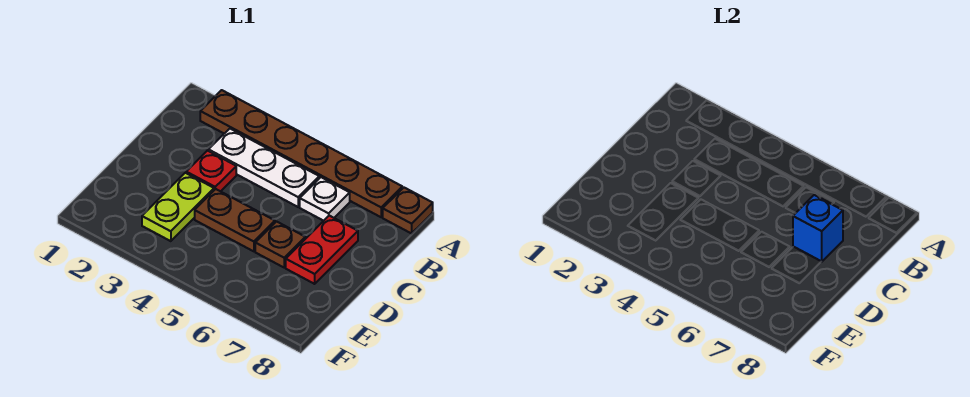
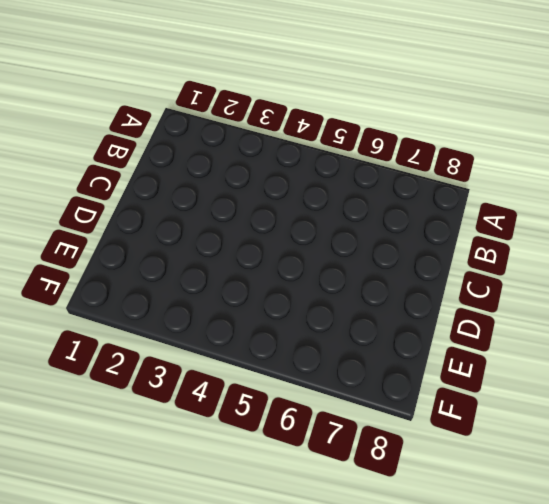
none -> brown 1x6 plate [200,90,402,217]
none -> brown 1x1 plate [383,188,433,233]

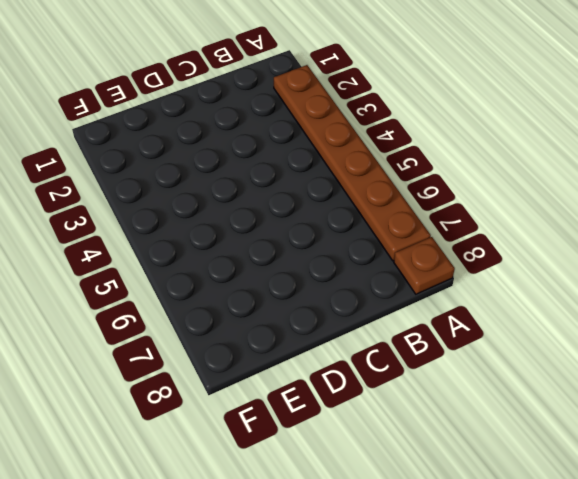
none -> white 1x3 plate [209,129,319,207]
none -> white 1x1 plate [300,177,350,221]

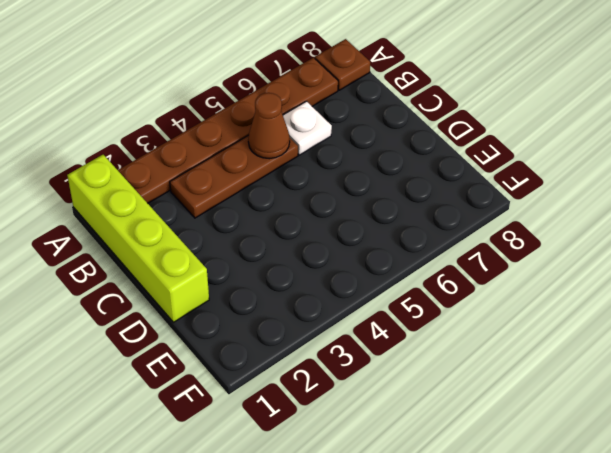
lime 1x4 brick [67,155,209,322] -> none
brown 1x3 plate [170,135,298,218] -> white 1x3 plate [209,129,319,207]
brown 1x1 cone [248,93,290,159] -> none
none -> red 1x1 plate [186,151,236,191]
none -> red 1x2 plate [286,216,358,284]

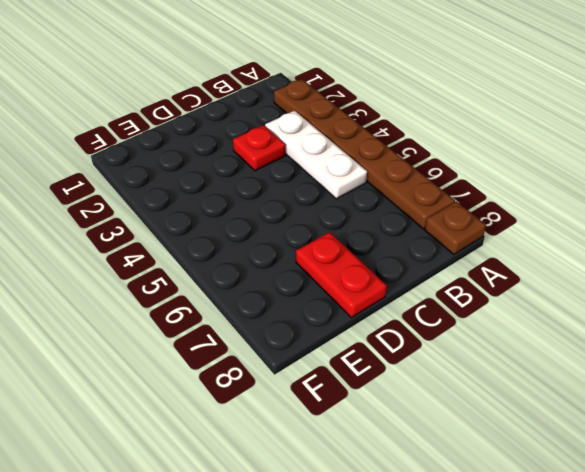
red 1x2 plate [296,232,387,317] -> red 1x2 plate turned to [286,216,358,284]
none -> white 1x1 plate [300,177,350,221]
none -> lime 1x2 plate [142,173,214,241]

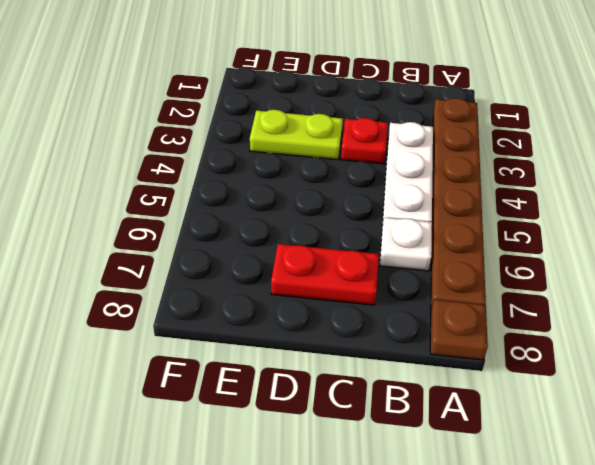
none -> brown 1x2 plate [195,189,275,251]
none -> brown 1x1 plate [255,222,305,267]

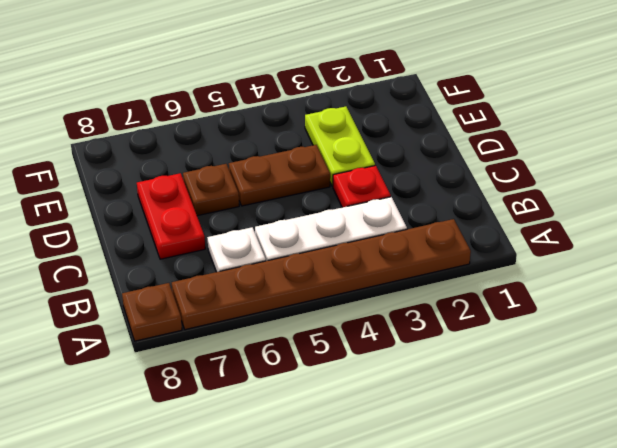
none -> blue 1x1 brick [793,195,843,262]

